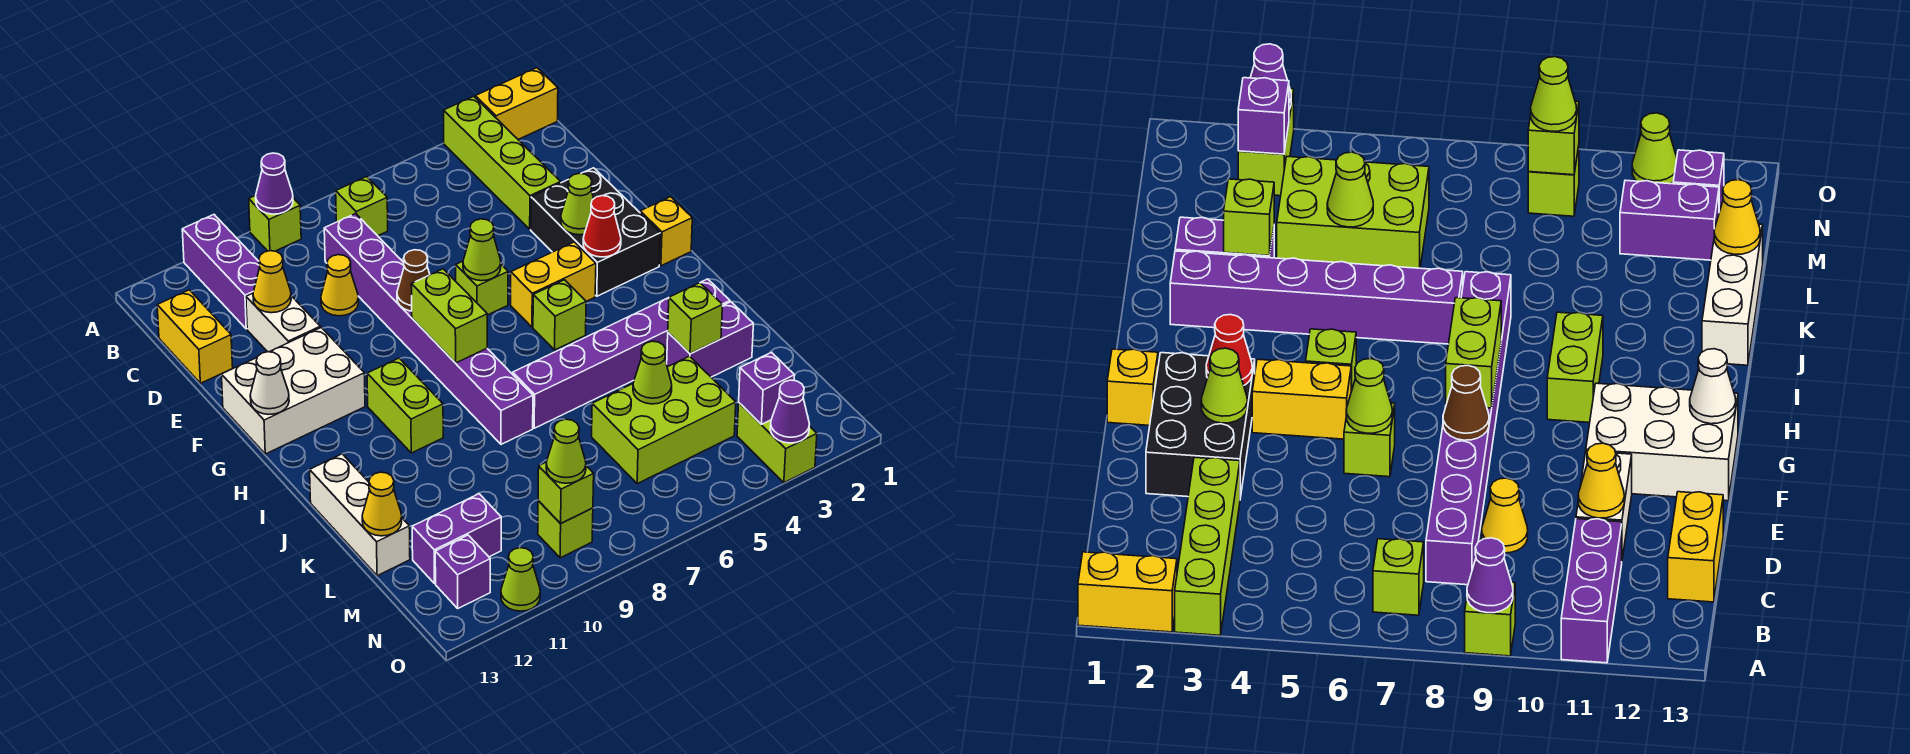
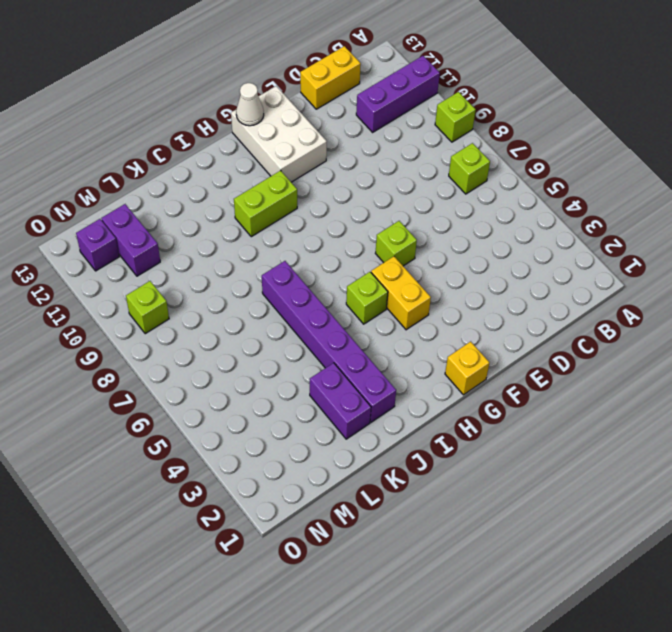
none -> yellow 1x2 brick [475,68,558,139]
none -> lime 1x4 brick [444,96,561,229]
none -> purple 1x8 brick [324,214,533,444]
none -> yellow 1x1 cone [321,255,358,316]

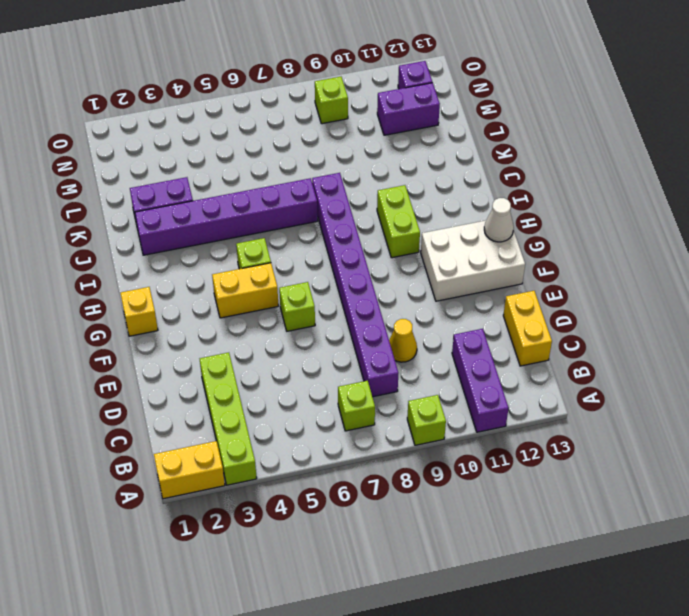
none -> white 1x2 brick [246,293,320,352]
none -> black 2x3 brick [531,168,660,296]
none -> white 1x3 brick [310,454,410,576]
none -> lime 2x3 brick [592,356,736,484]

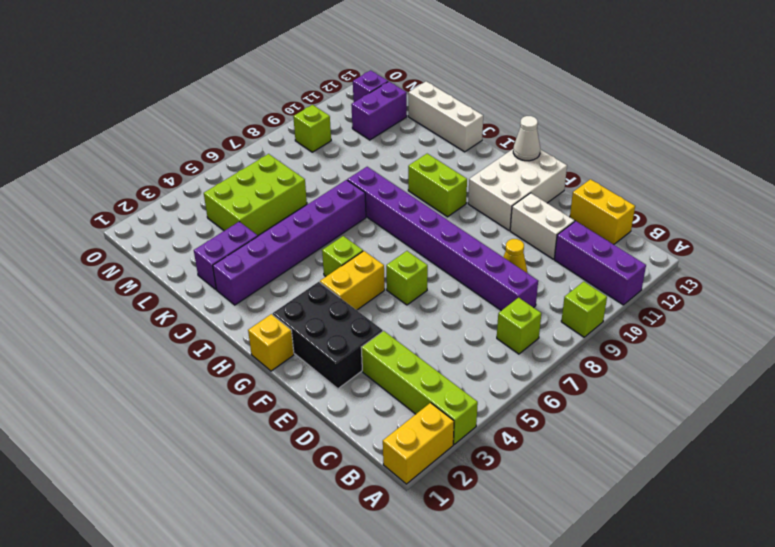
none -> lime 1x2 brick [737,403,817,483]
none -> lime 1x1 cone [501,548,540,611]
none -> purple 1x1 cone [256,153,293,214]
none -> yellow 1x1 cone [253,251,291,313]

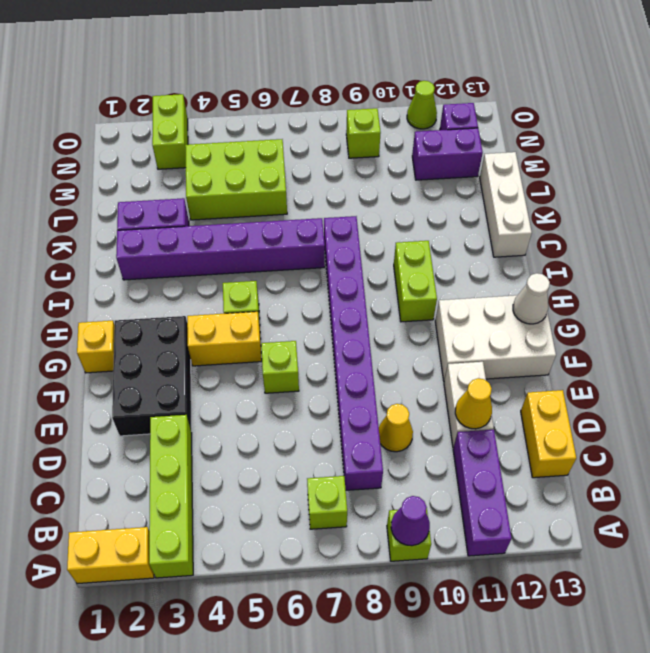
none -> lime 1x1 cone [561,173,594,235]
none -> lime 1x1 cone [463,219,501,281]
none -> brown 1x1 cone [397,250,430,311]
none -> red 1x1 cone [583,196,621,257]

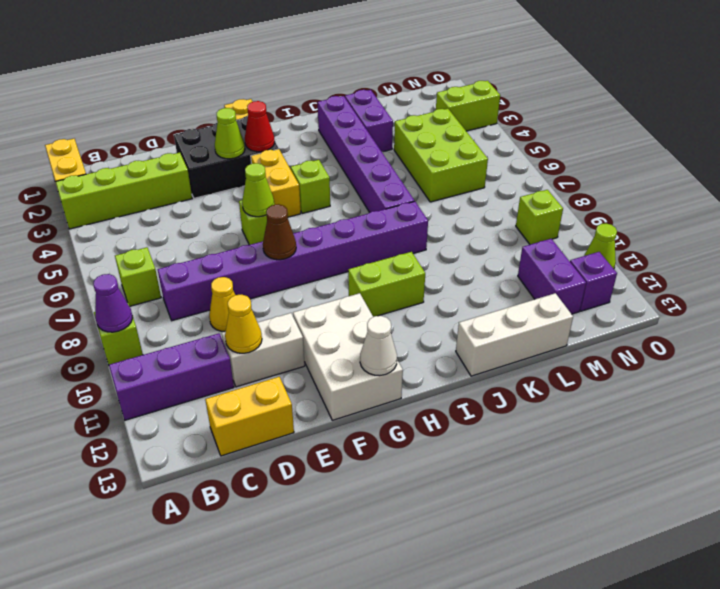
none -> lime 1x2 brick [411,269,487,363]
none -> lime 1x1 brick [668,283,722,354]
none -> lime 1x1 cone [633,341,672,404]
none -> yellow 1x1 cone [362,472,402,536]

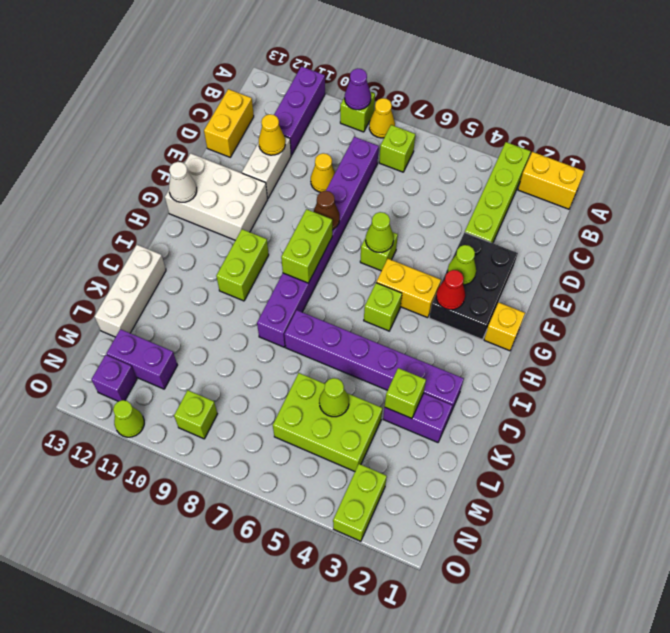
yellow 1x1 cone [369,98,395,138] -> yellow 1x1 cone moved to [362,472,402,536]
none -> purple 1x1 brick [739,352,795,424]
none -> lime 1x1 brick [538,462,594,524]
none -> purple 1x1 cone [770,380,809,443]
none -> lime 1x1 cone [546,419,586,483]

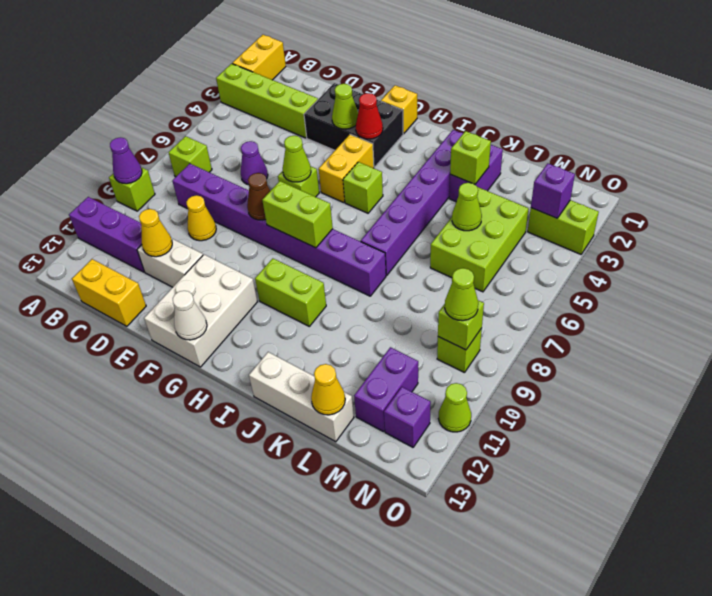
purple 1x1 cone [241,141,268,185] -> purple 1x1 cone moved to [770,380,809,443]

